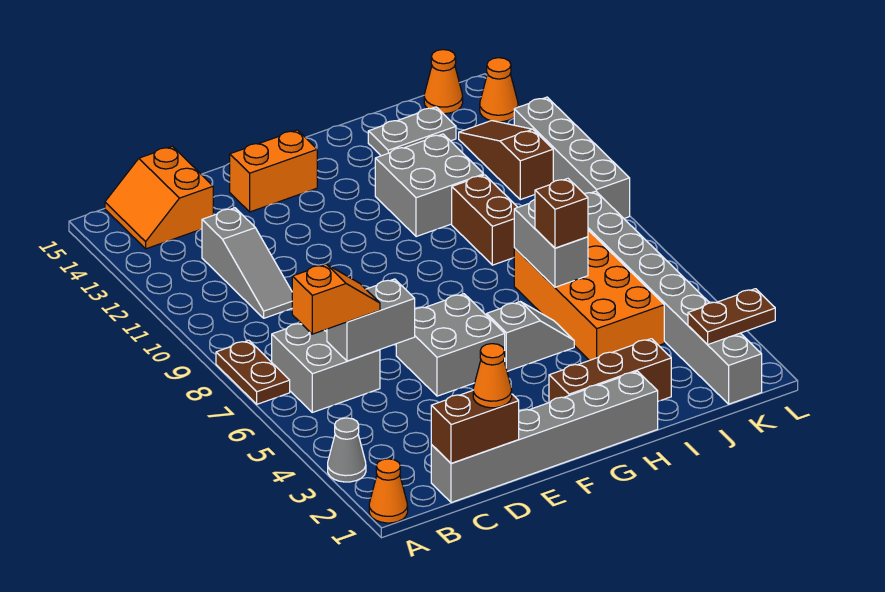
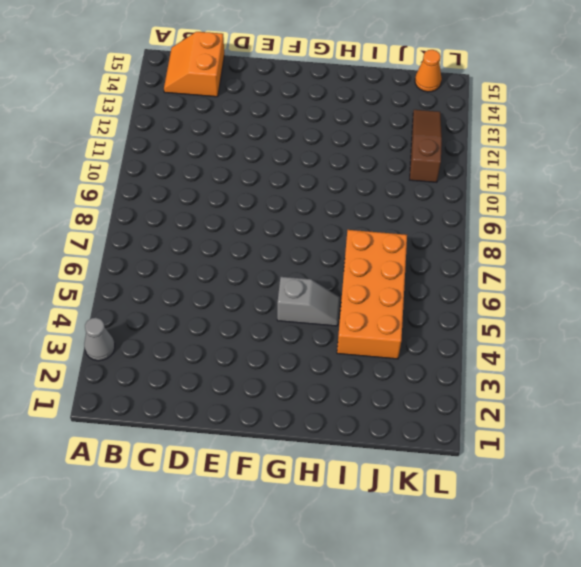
none -> orange 1x1 cone [369,459,408,523]
none -> brown 1x2 plate [216,340,290,404]
none -> grey 2x2 brick [272,324,380,412]

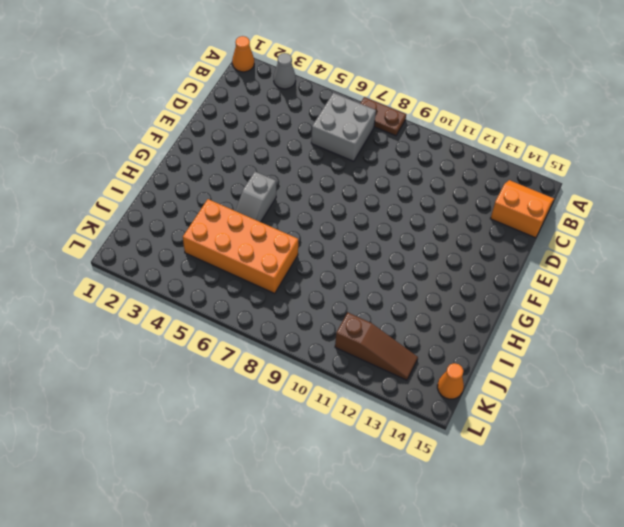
none -> grey 1x6 brick [431,371,658,503]
none -> grey 1x3 slope [202,208,292,318]
none -> grey 2x2 brick [396,294,505,396]

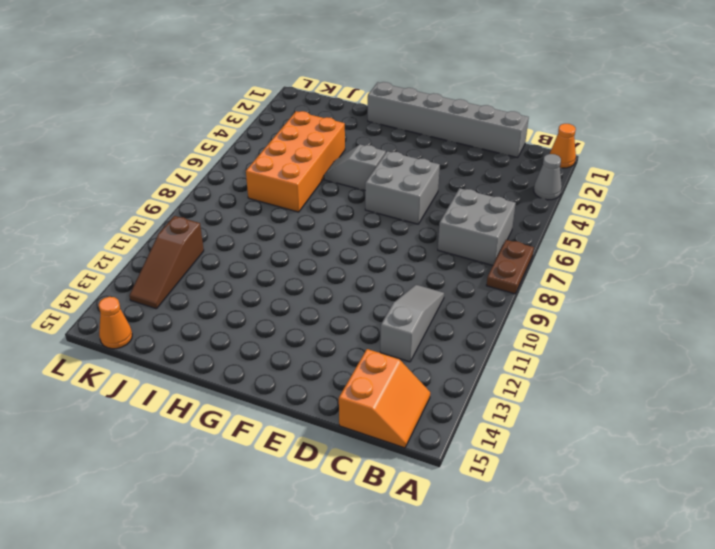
none -> orange 1x2 brick [230,130,317,212]
none -> brown 1x3 brick [549,339,671,403]
none -> grey 2x2 brick [375,134,484,237]

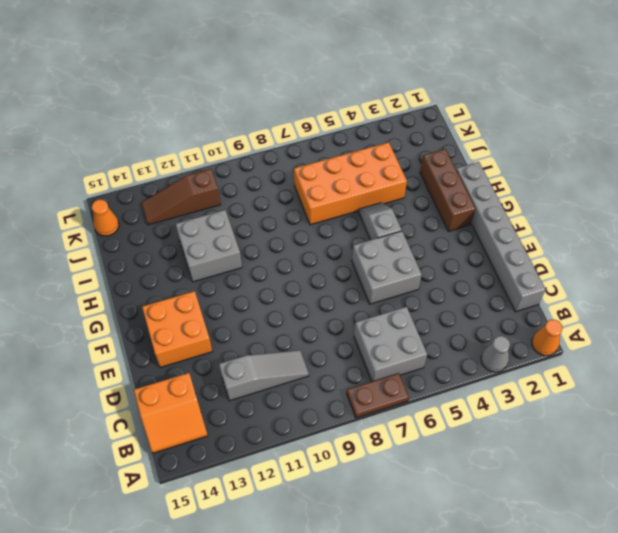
orange 2x2 brick [142,291,212,367] -> orange 1x2 brick [230,130,317,212]
none -> brown 1x2 brick [452,175,518,265]
none -> grey 1x2 plate [368,107,456,156]
none -> grey 1x8 brick [584,191,762,404]

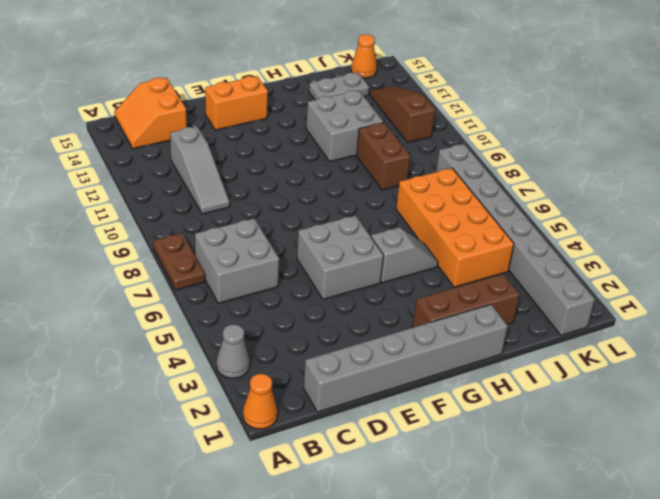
none -> grey 1x4 brick [514,97,630,218]
none -> orange 1x1 cone [480,58,518,122]
none -> brown 1x2 brick [431,391,519,463]

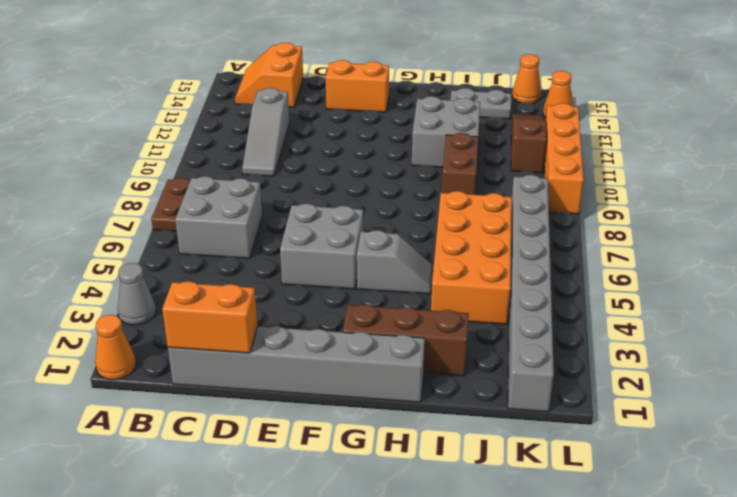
orange 1x2 brick [162,281,257,353] -> brown 1x2 brick [431,391,519,463]
orange 1x4 brick [544,103,584,214] -> grey 1x4 brick [514,97,630,218]
none -> grey 1x2 brick [327,279,415,361]
none -> grey 1x2 brick [514,200,588,287]
none -> brown 1x2 plate [688,289,775,345]

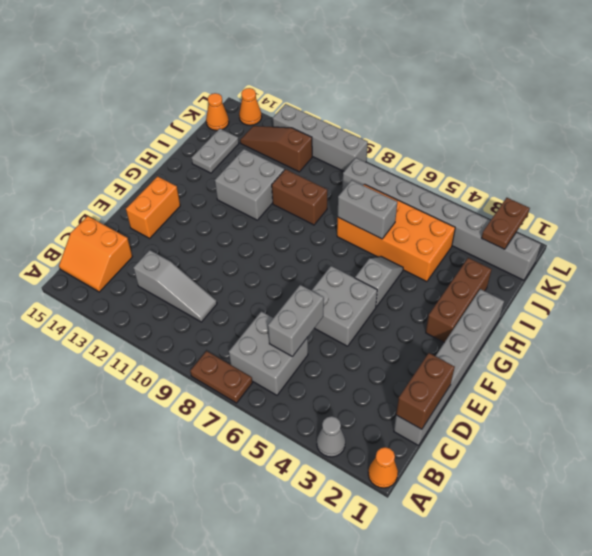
none -> orange 1x2 slope [292,264,380,334]
none -> orange 1x1 cone [473,344,512,408]
none -> brown 1x1 brick [535,179,588,248]

